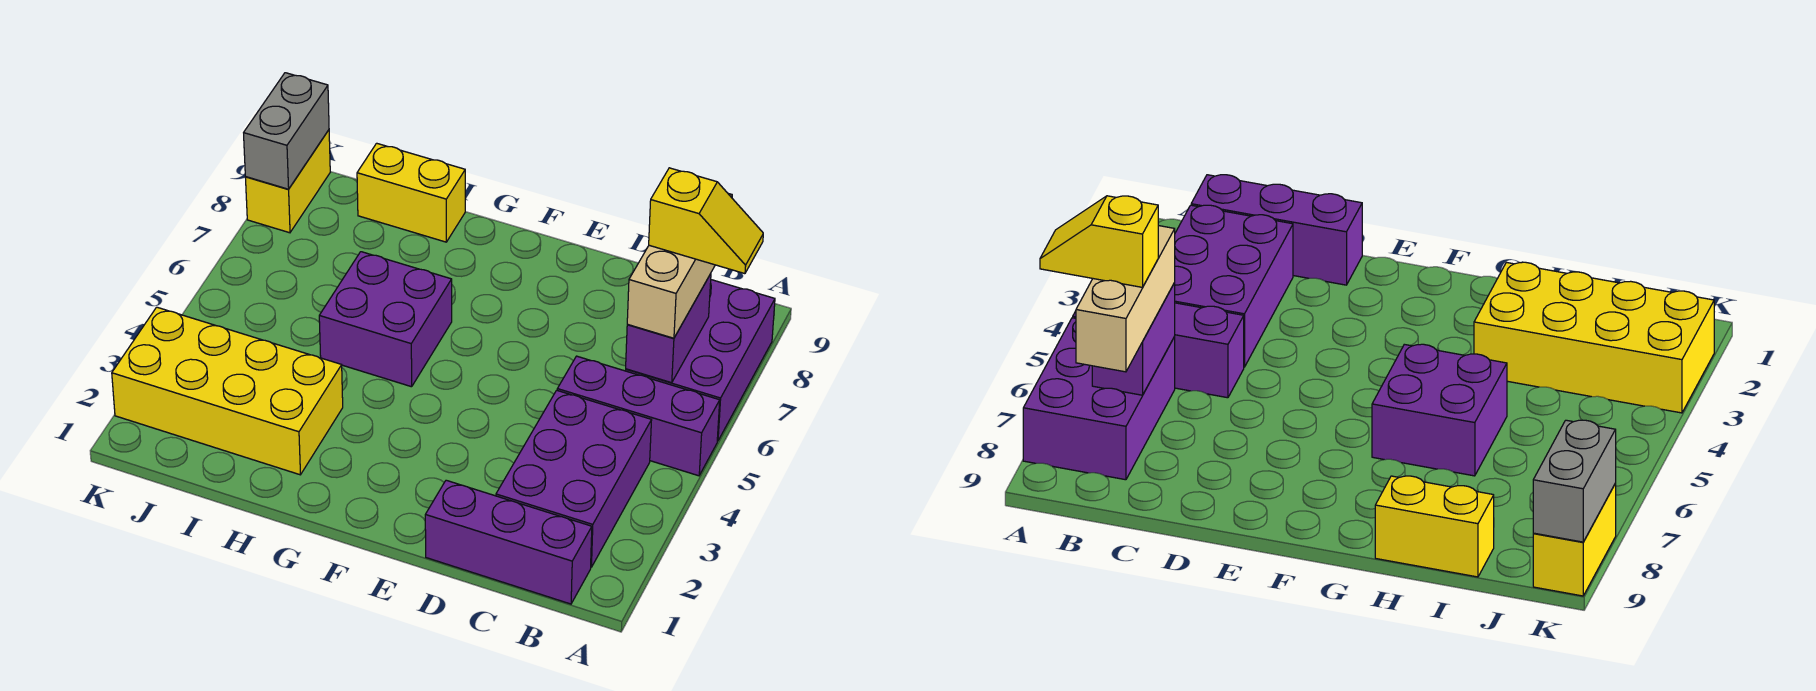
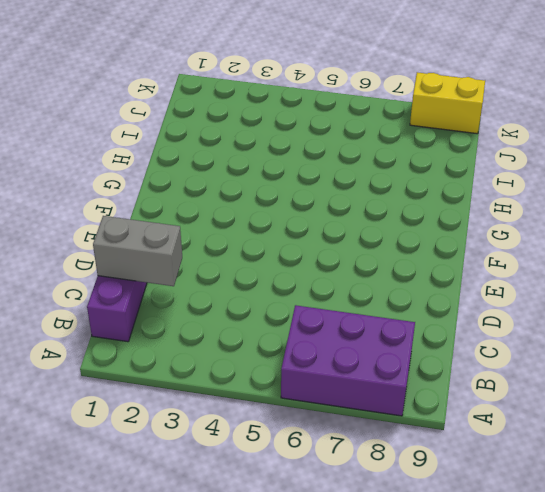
grey 1x2 brick [93,216,182,286] -> grey 1x2 brick moved to [244,73,329,189]
none -> purple 1x3 brick [557,356,720,476]
none -> purple 2x3 brick [496,390,652,567]
none -> purple 2x2 brick [319,252,452,387]

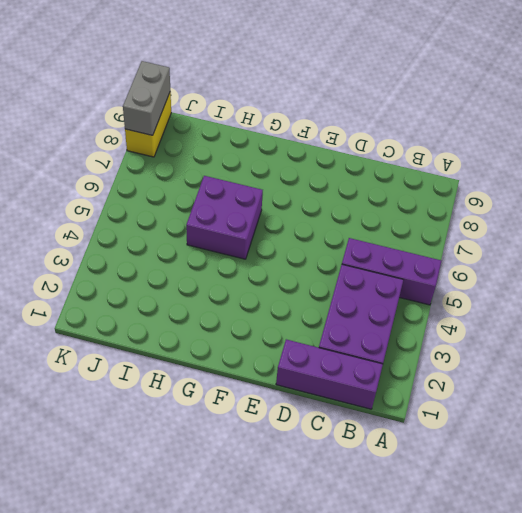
none -> purple 2x3 brick [625,280,775,441]
none -> yellow 2x4 brick [112,307,343,475]
none -> yellow 1x2 brick [357,143,465,242]

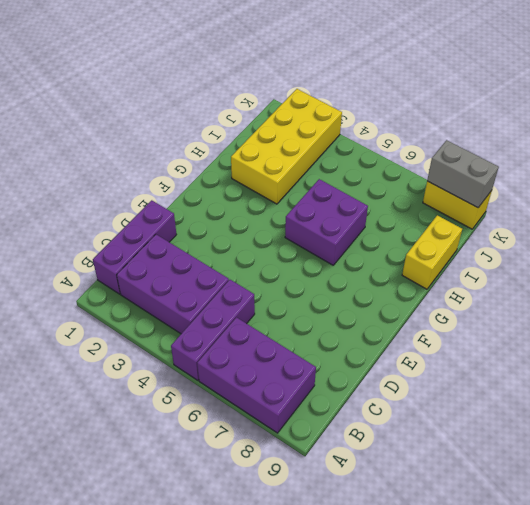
none -> purple 1x2 brick [626,274,711,383]
none -> tan 1x3 brick [627,194,732,338]
none -> yellow 1x2 slope [649,168,763,274]

